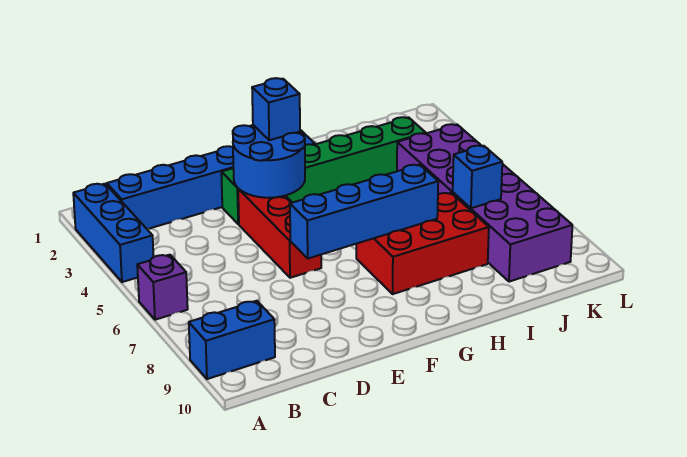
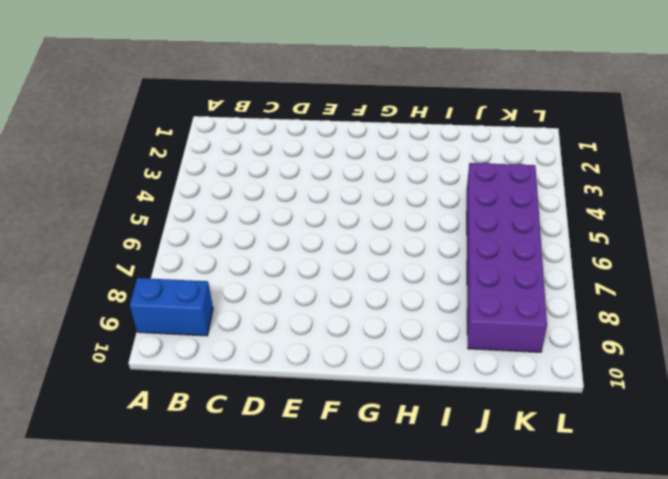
none -> blue 1x3 brick [73,184,153,282]
none -> purple 1x1 brick [137,255,188,320]
none -> blue 1x6 brick [107,130,315,229]

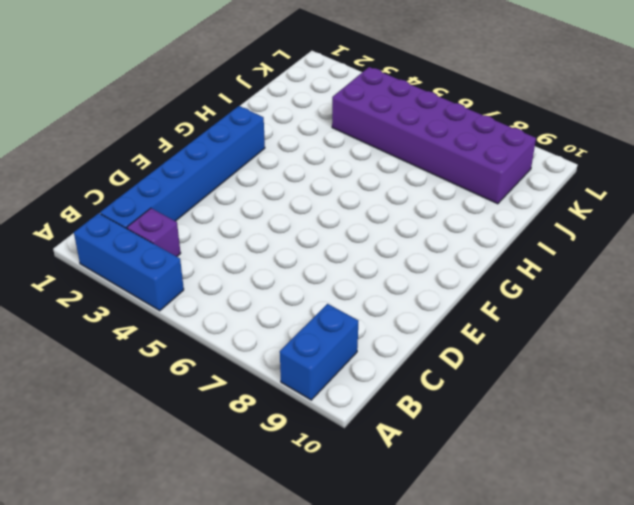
purple 1x1 brick [127,208,181,256] -> purple 1x1 brick moved to [137,255,188,320]
none -> green 1x6 brick [221,117,426,224]
none -> red 1x3 brick [238,189,321,278]
none -> red 2x3 brick [356,193,489,294]

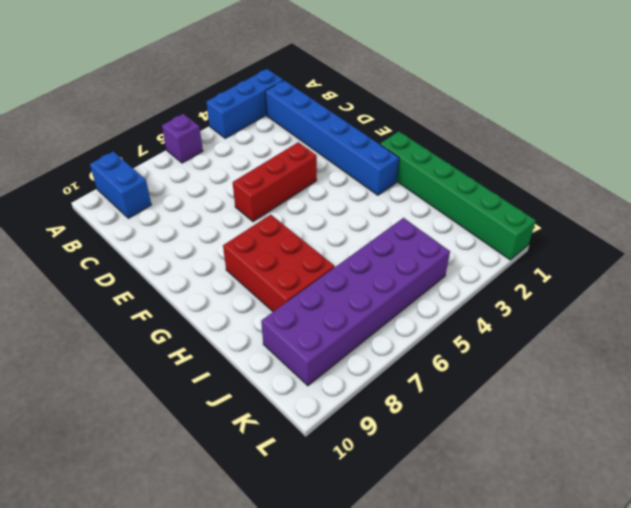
green 1x6 brick [380,132,536,260] -> green 1x6 brick moved to [221,117,426,224]
none -> blue 2x2 round brick [233,125,305,198]
none -> blue 1x4 brick [290,165,438,258]
none -> blue 1x1 brick [453,146,502,208]

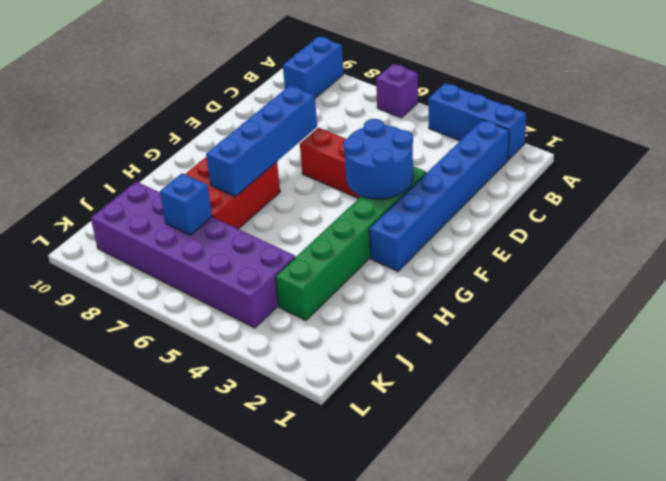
none -> blue 1x1 brick [252,78,300,140]

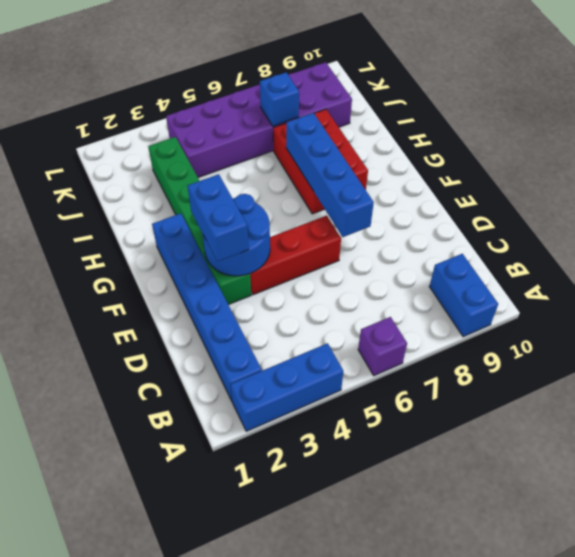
blue 1x2 brick [188,174,249,261] -> blue 1x1 brick [252,78,300,140]

